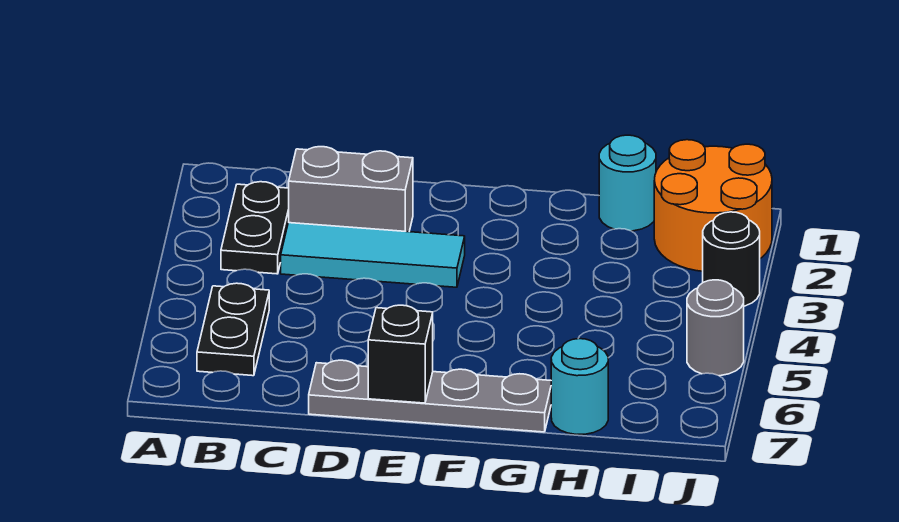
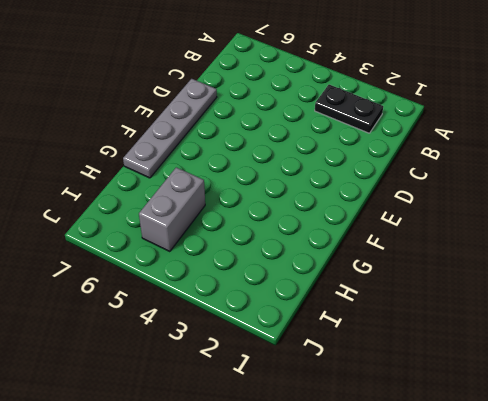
grey 1x2 brick [139,167,205,252] -> grey 1x2 brick moved to [289,147,413,232]
none -> black 1x2 plate [197,283,269,376]
none -> cyan 1x3 tile [281,223,465,287]

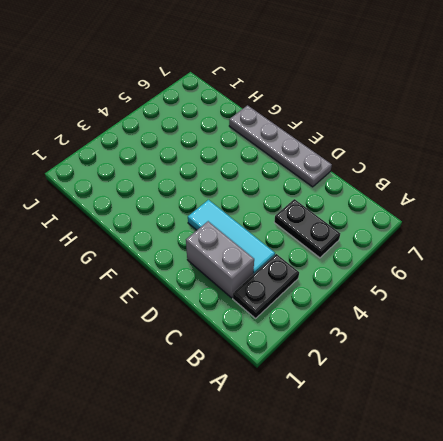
black 1x2 plate [274,199,341,258] -> black 1x2 plate turned to [197,283,269,376]
none -> cyan 1x1 round brick [599,135,656,231]
none -> cyan 1x1 round brick [551,339,608,434]

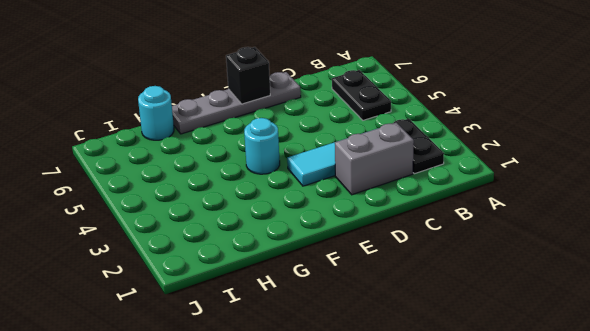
cyan 1x1 round brick [244,118,280,174] -> cyan 1x1 round brick moved to [599,135,656,231]
none -> orange 2x2 round brick [654,140,772,271]
none -> black 1x1 round brick [703,212,760,306]

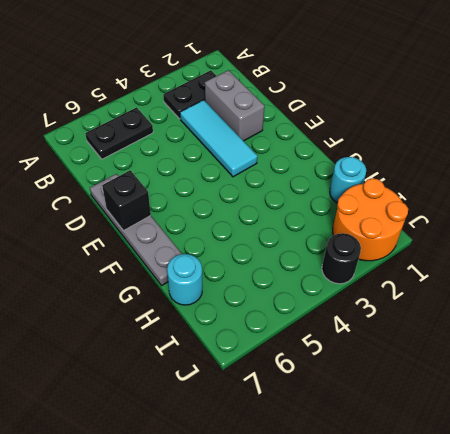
none -> grey 1x1 round brick [687,280,744,376]

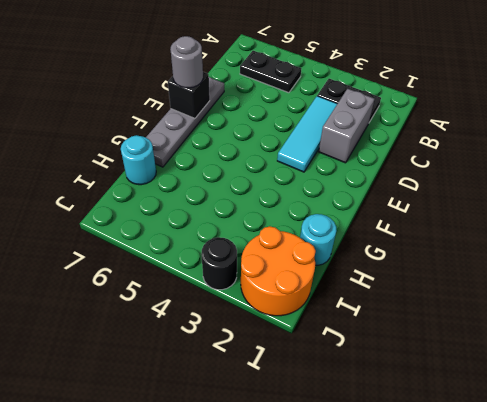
grey 1x1 round brick [170,36,203,88] -> grey 1x1 round brick moved to [687,280,744,376]

